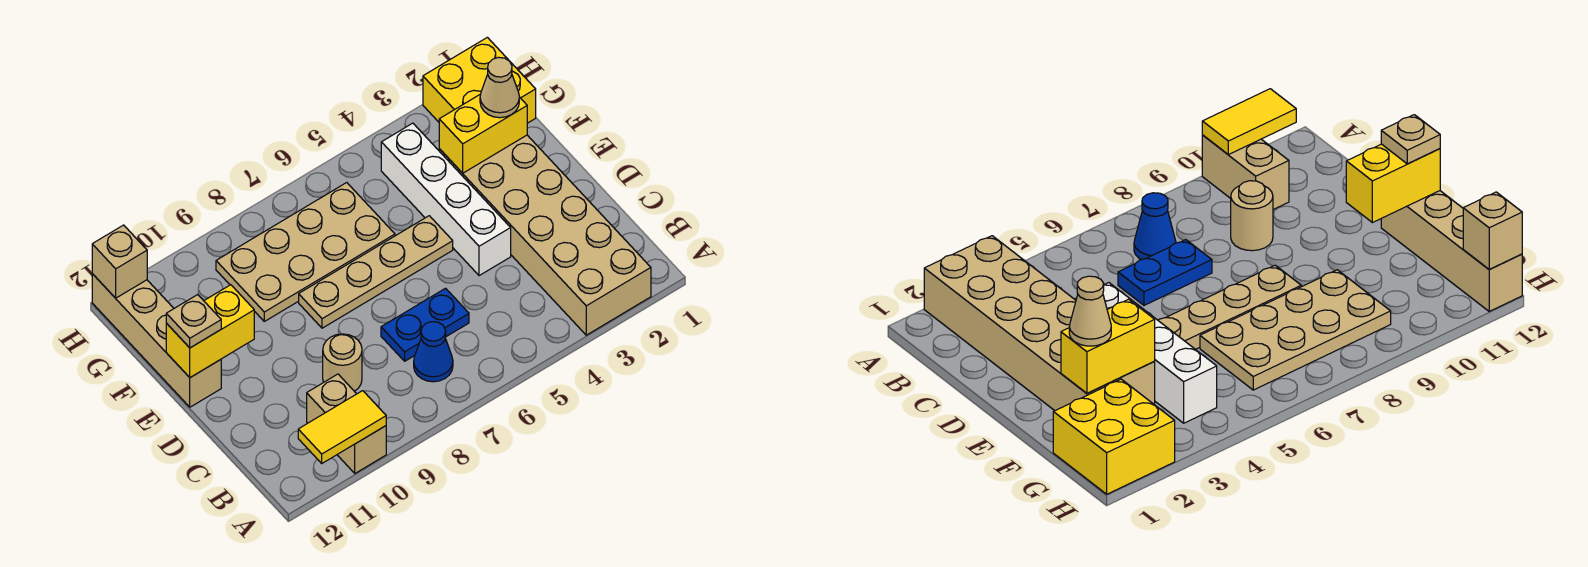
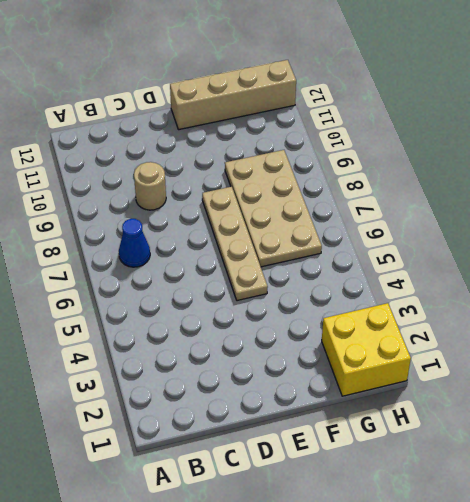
none -> tan 2x6 brick [439,135,651,335]
none -> tan 1x2 brick [307,374,386,473]
none -> blue 1x2 plate [381,288,469,361]

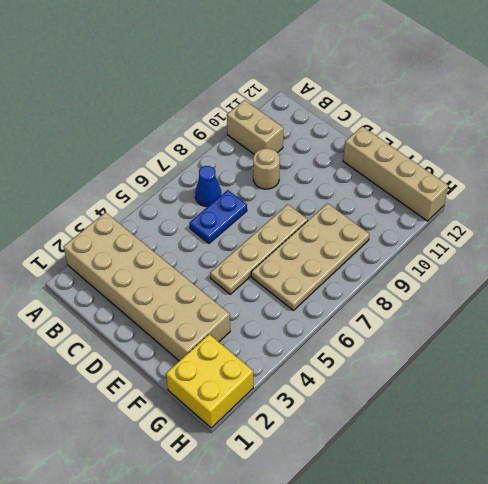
none -> white 1x4 brick [381,123,511,276]
none -> yellow 1x2 tile [298,391,386,463]
none -> yellow 1x2 brick [166,285,254,377]

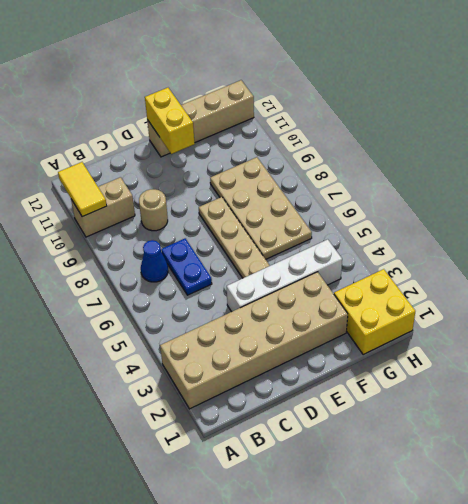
none -> yellow 1x2 brick [439,94,527,173]
none -> tan 1x1 brick [92,225,147,298]
none -> tan 1x1 plate [166,295,221,348]

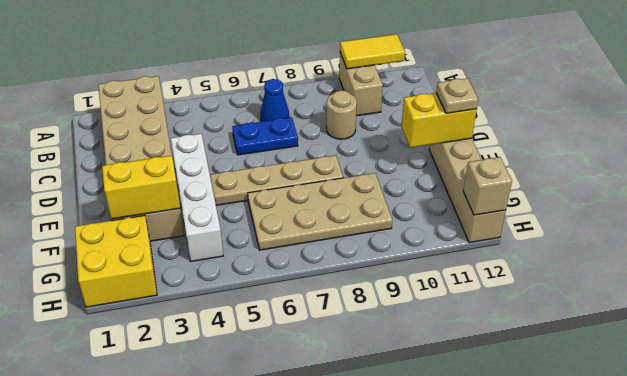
none -> tan 1x1 cone [480,57,519,118]

